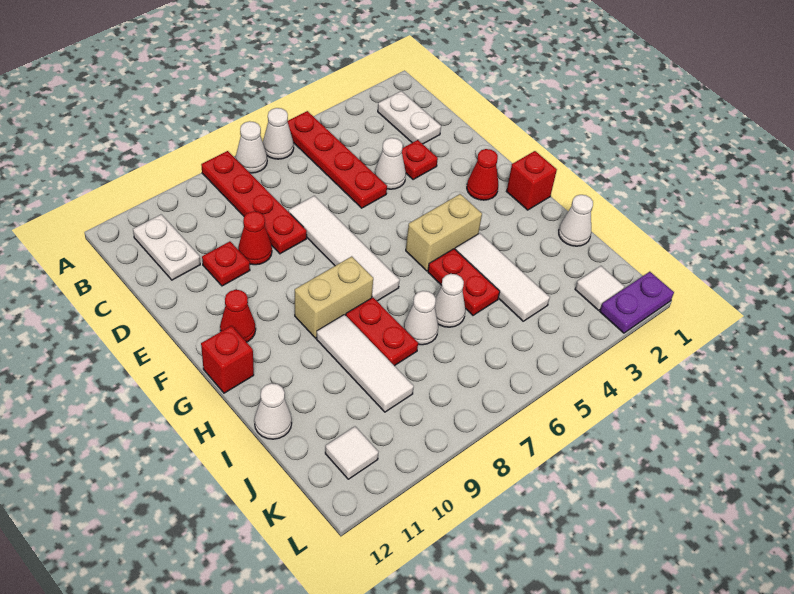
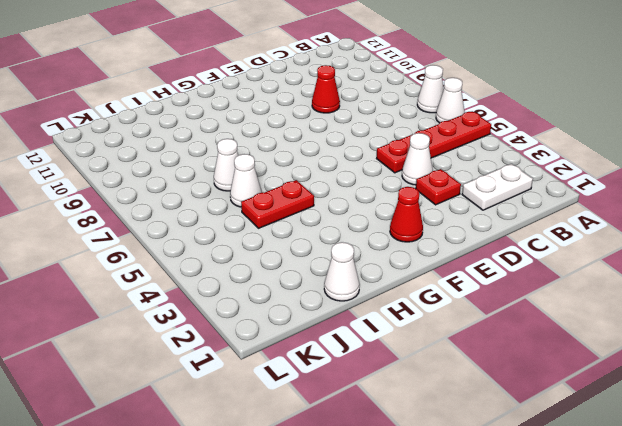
none -> red 1x4 plate [201,151,307,254]
none -> white 1x2 plate [133,214,200,280]
none -> white 1x4 tile [288,196,400,301]

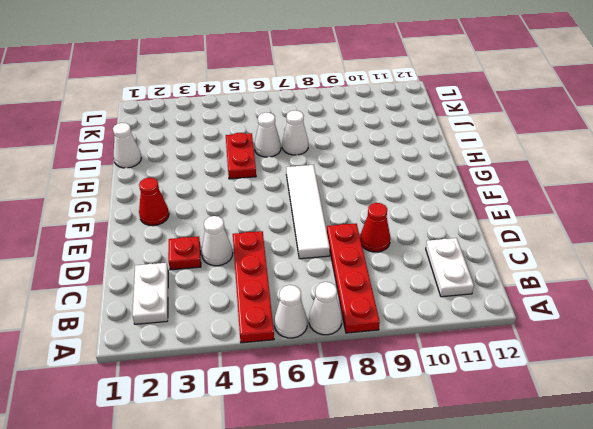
none -> red 1x1 plate [202,241,250,286]
none -> red 1x1 cone [220,290,256,342]
none -> red 1x1 brick [506,151,557,210]

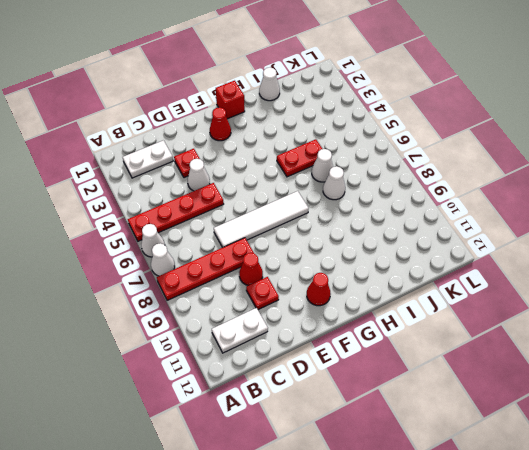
none -> tan 1x2 brick [406,194,482,271]
none -> tan 1x2 brick [295,256,373,338]
none -> red 1x1 brick [201,326,254,393]

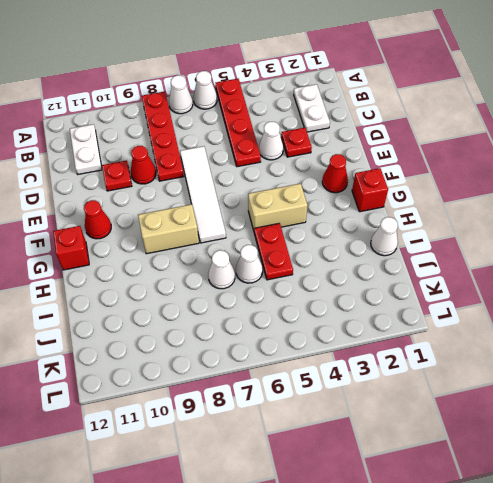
none -> white 1x3 tile [455,233,550,321]
none -> red 1x2 plate [346,298,418,366]
none -> white 1x3 tile [316,315,414,412]

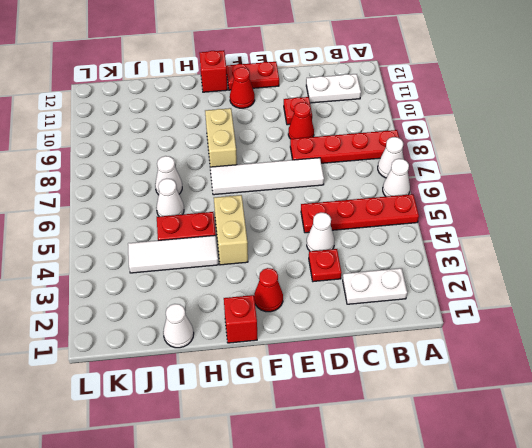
red 1x2 plate [226,62,279,90] -> red 1x2 plate moved to [346,298,418,366]
none -> white 1x3 tile [316,315,414,412]
none -> white 1x1 cone [254,383,292,439]
none -> white 1x1 tile [575,266,624,310]

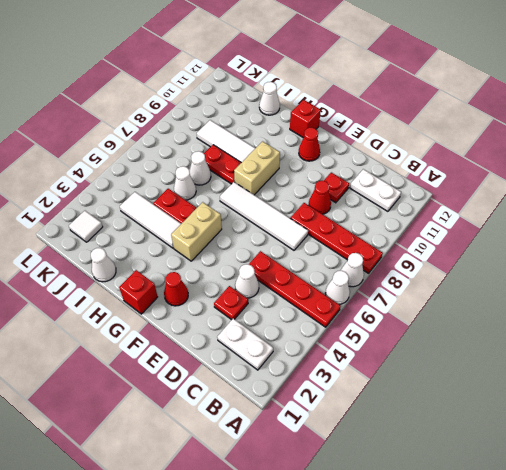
none -> white 1x1 tile [325,427,378,479]
none -> purple 1x2 plate [600,272,674,333]

